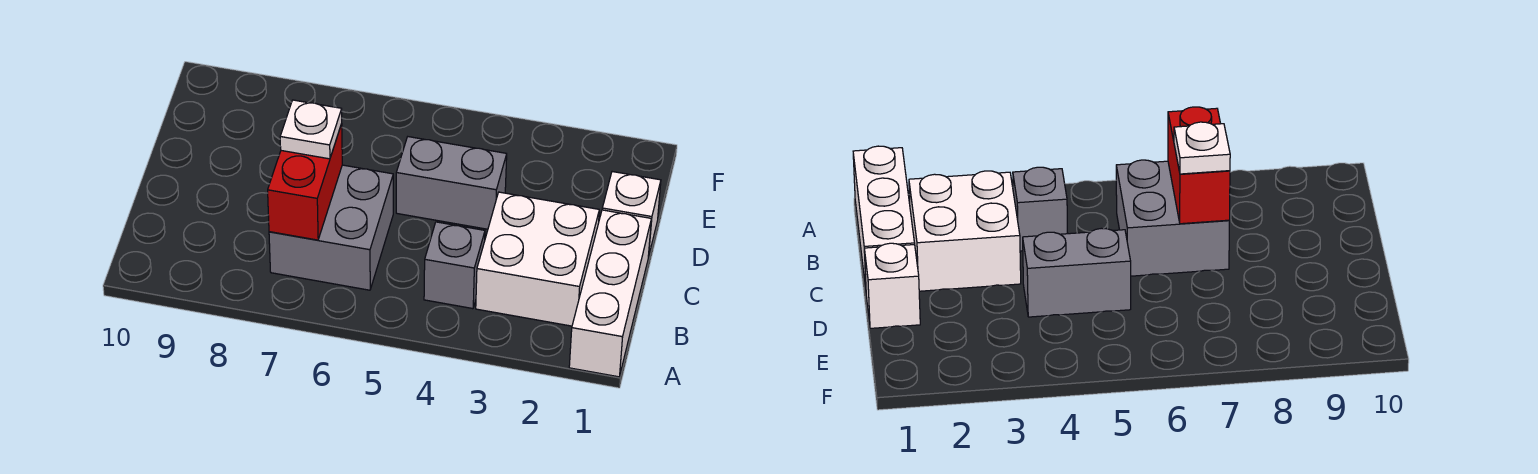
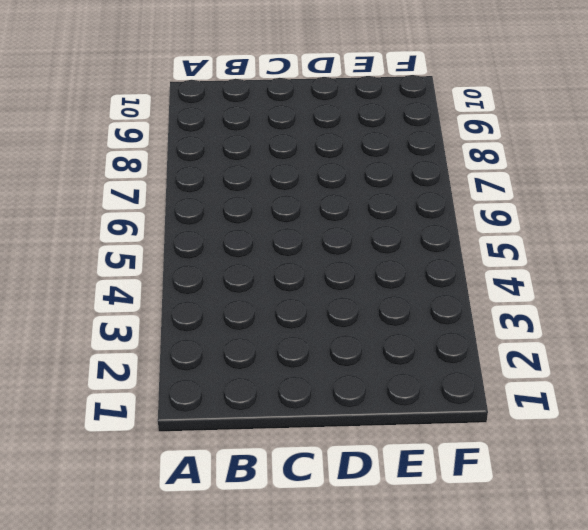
none -> white 1x3 brick [569,210,651,377]
none -> white 2x2 brick [476,192,599,326]

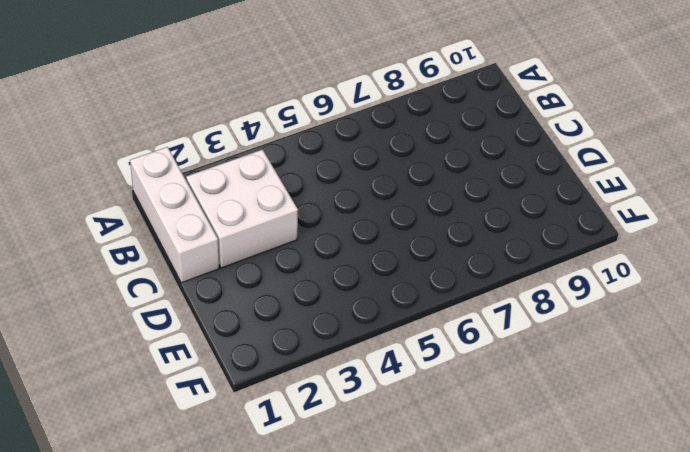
none -> grey 1x1 brick [424,222,485,309]
none -> grey 2x2 brick [269,165,393,290]

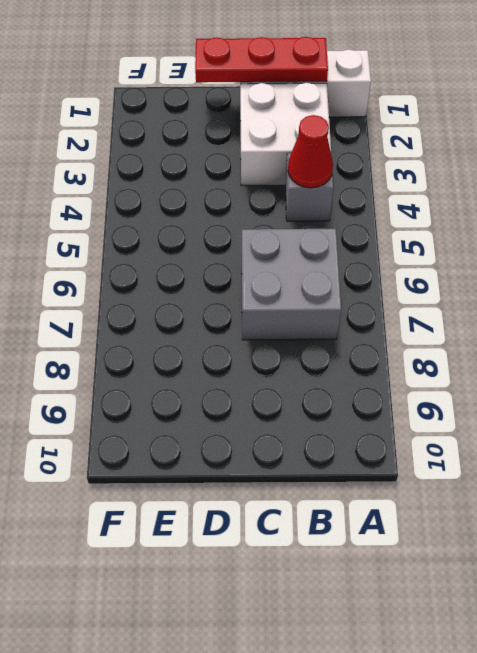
red 1x3 plate [195,37,328,82] -> none
red 1x1 cone [288,115,333,188] -> none
none -> white 1x1 brick [602,172,661,257]
none -> grey 1x2 brick [396,137,507,229]

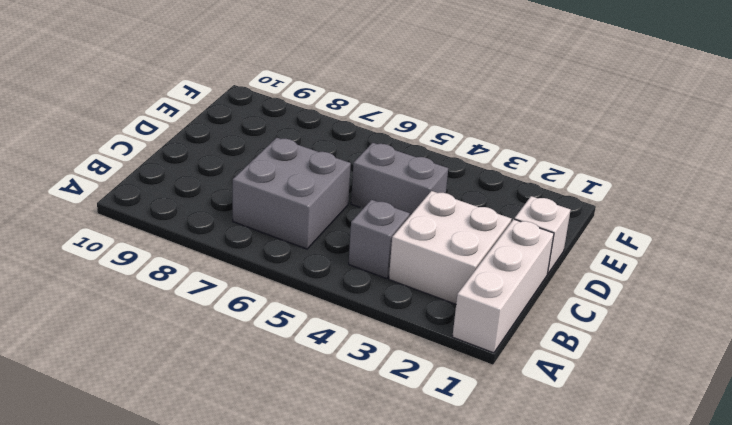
none -> red 1x2 brick [268,124,342,240]
none -> white 1x1 plate [280,100,342,159]

